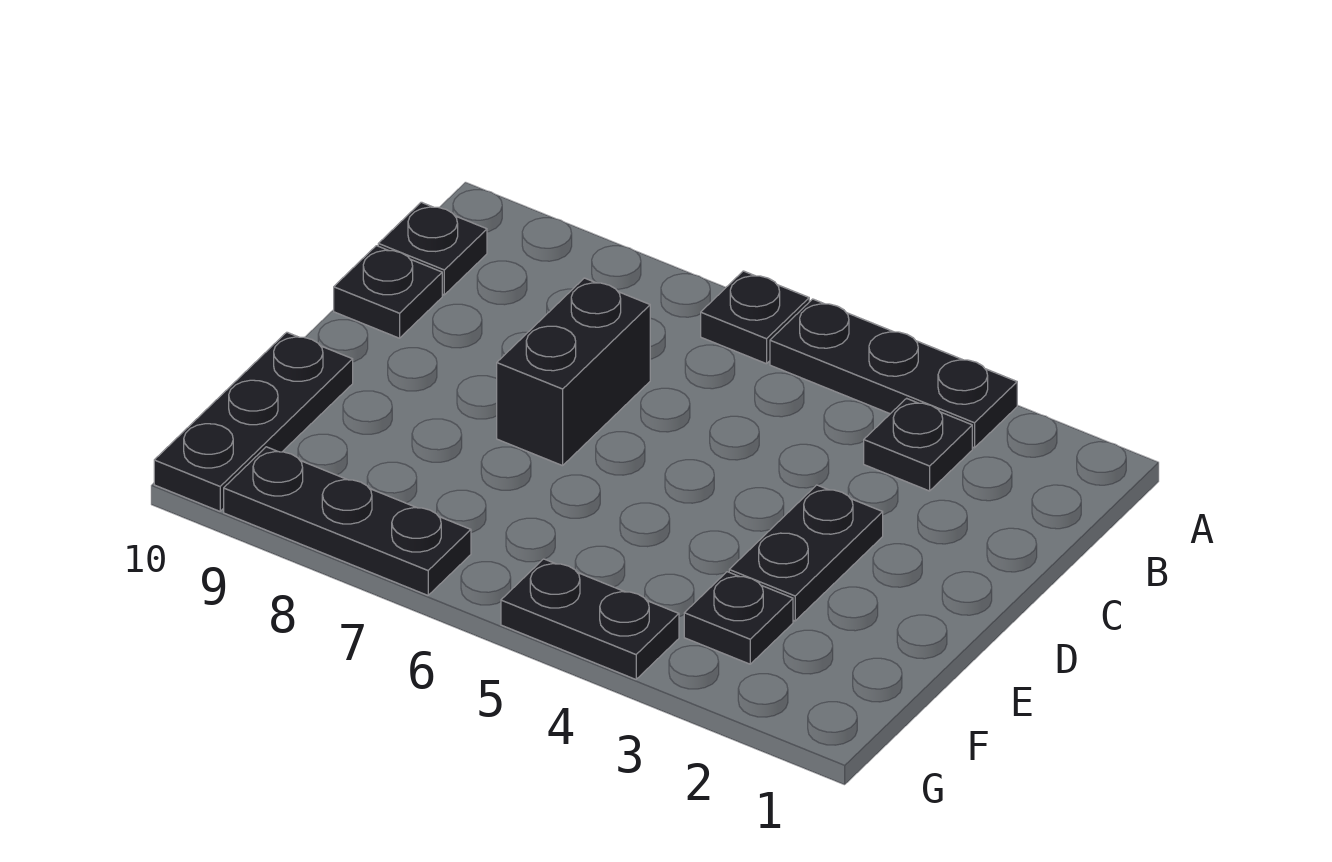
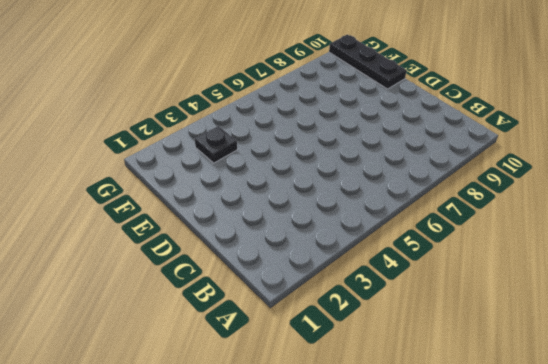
none -> black 1x3 plate [770,299,1017,448]
none -> black 1x1 plate [701,271,809,364]

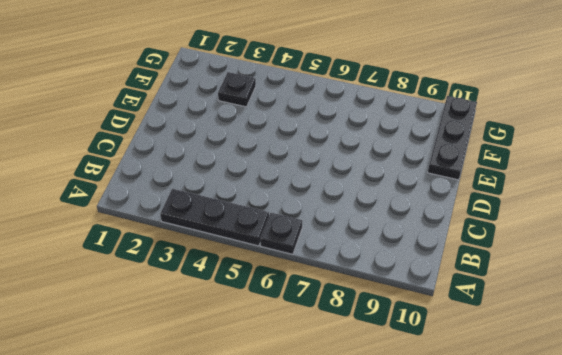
none -> black 1x1 plate [864,398,972,491]
none -> black 1x1 plate [378,202,487,295]

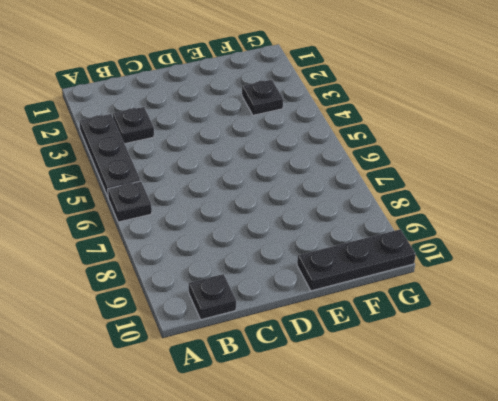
none -> black 1x2 brick [497,278,650,466]
none -> black 1x1 plate [334,246,442,338]

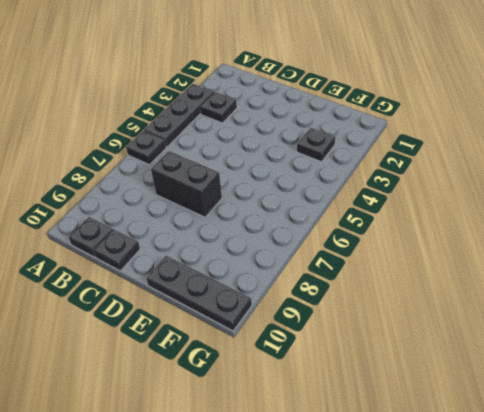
none -> black 1x2 plate [729,485,883,621]
none -> black 1x2 plate [501,559,679,679]

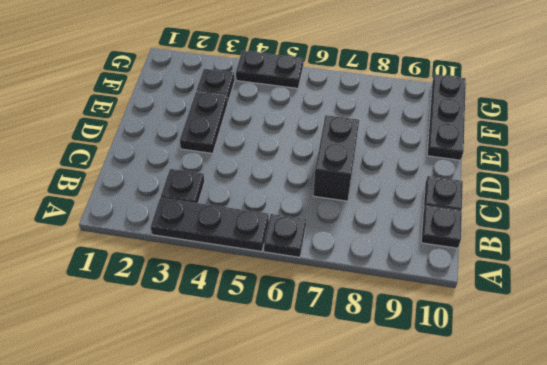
none -> black 1x3 plate [224,447,471,595]

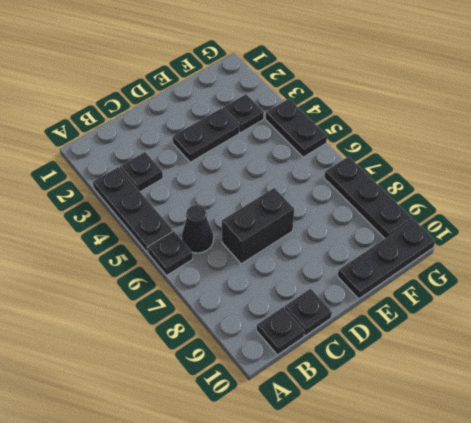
black 1x1 cone [182,205,214,253] -> none

